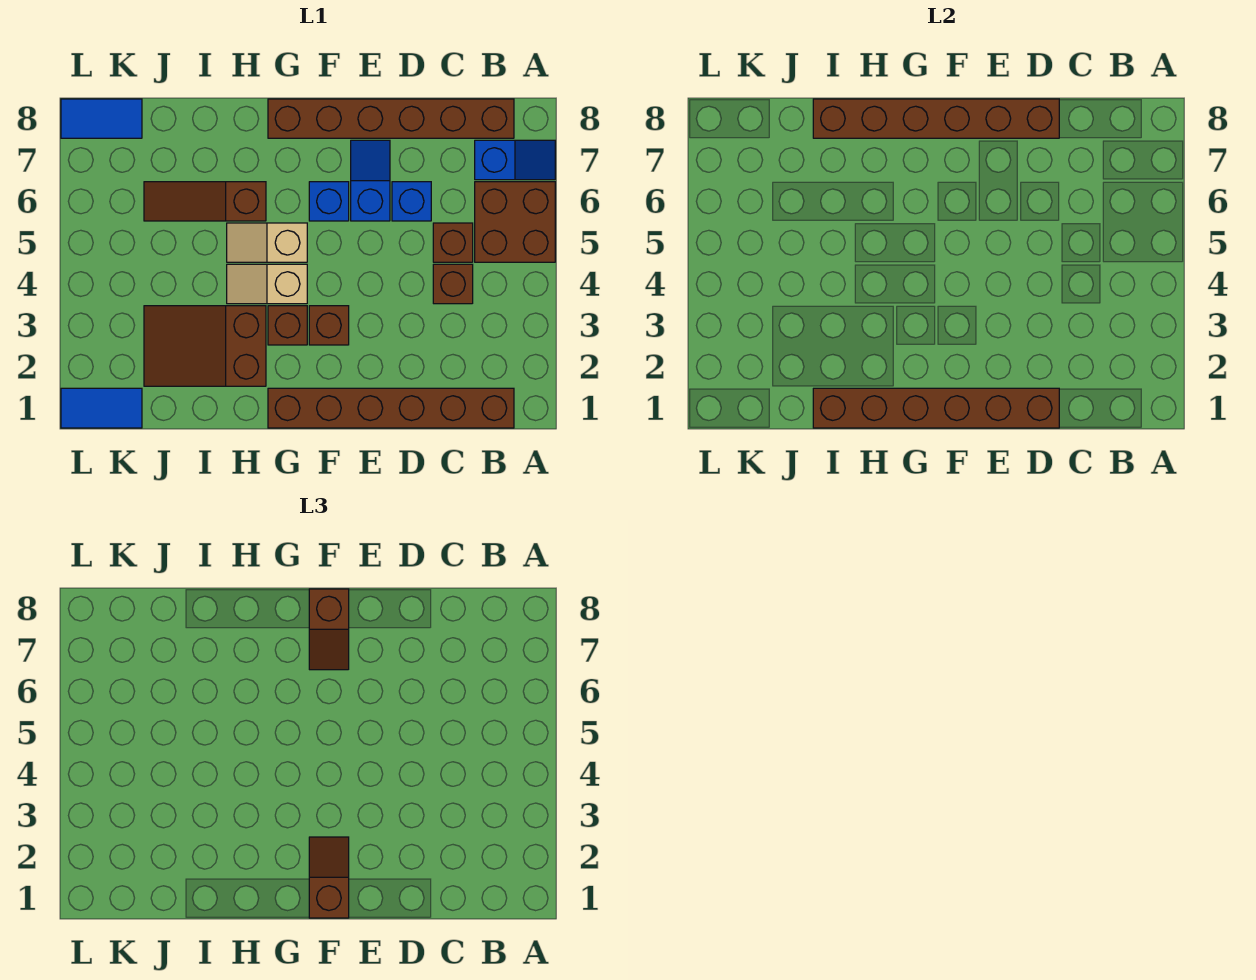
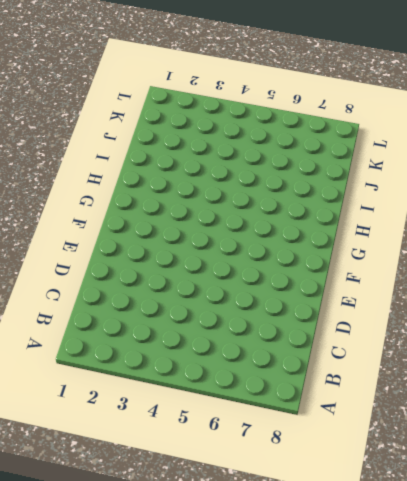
none -> brown 2x2 brick [475,182,555,262]
none -> blue 1x2 slope [475,140,555,180]
none -> brown 1x6 brick [268,388,514,428]

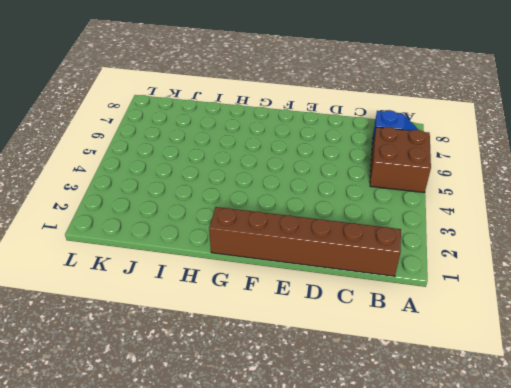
none -> brown 1x6 brick [268,99,514,138]
none -> brown 1x1 brick [433,264,473,304]
none -> brown 1x1 brick [433,223,473,262]

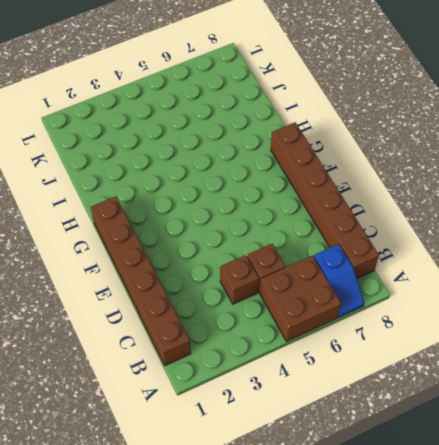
none -> blue 1x1 brick [392,182,431,221]
none -> blue 1x2 slope [351,140,390,221]
none -> brown 1x1 brick [309,306,349,345]

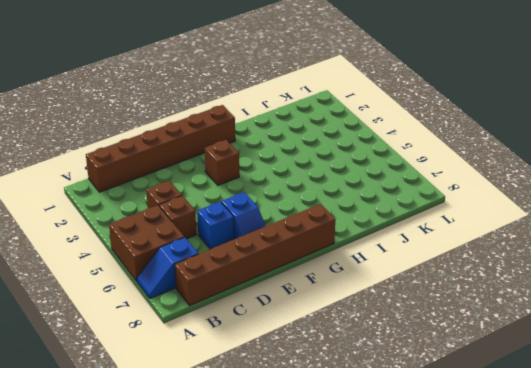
none -> blue 1x1 brick [309,182,349,221]
none -> brown 1x1 brick [268,306,307,345]
none -> tan 1x2 slope [227,264,307,304]

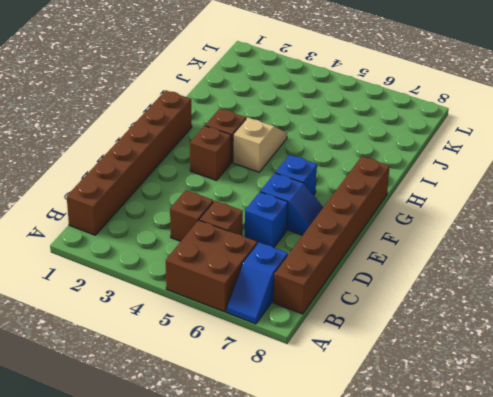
none -> tan 1x2 slope [227,223,307,262]
none -> brown 2x3 slope [144,306,266,386]
none -> brown 1x3 slope [144,182,266,221]

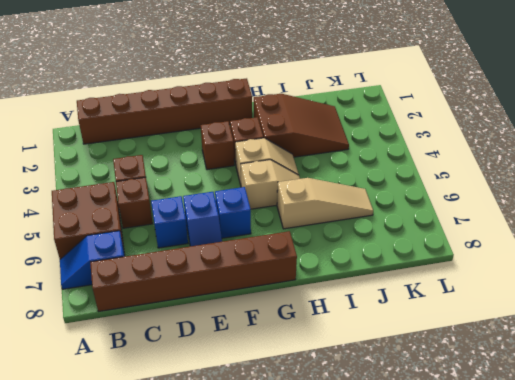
tan 1x3 slope [277,178,373,229] -> brown 1x3 slope [144,182,266,221]
none -> blue 1x2 tile [61,388,142,428]
none -> blue 1x2 tile [61,99,142,138]
none -> brown 1x6 brick [813,388,1059,428]

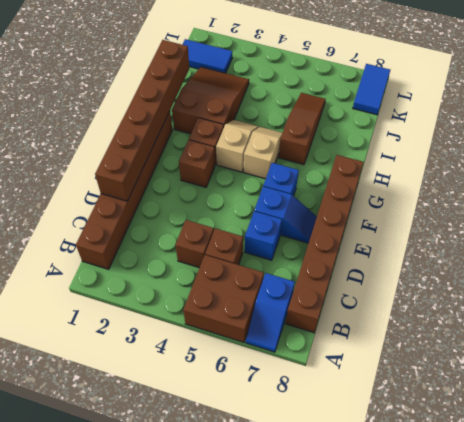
blue 1x2 tile [182,39,232,73] -> blue 1x2 tile turned to [61,388,142,428]
none -> brown 1x6 brick [813,99,1059,138]
none -> brown 1x2 slope [309,837,349,918]
none -> brown 1x2 slope [309,589,349,670]

